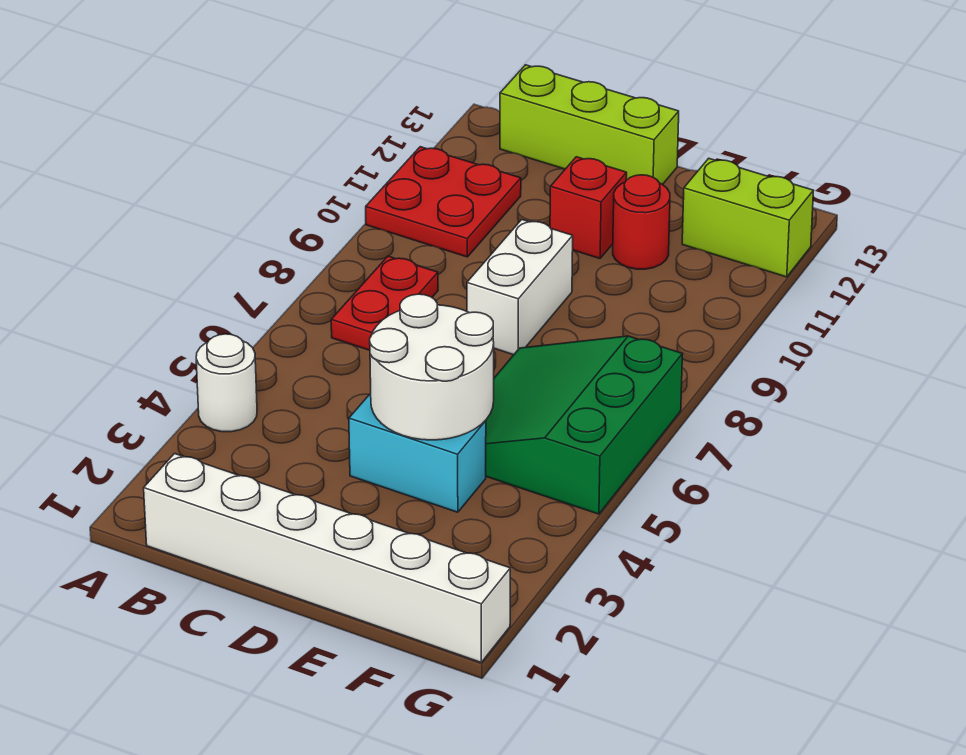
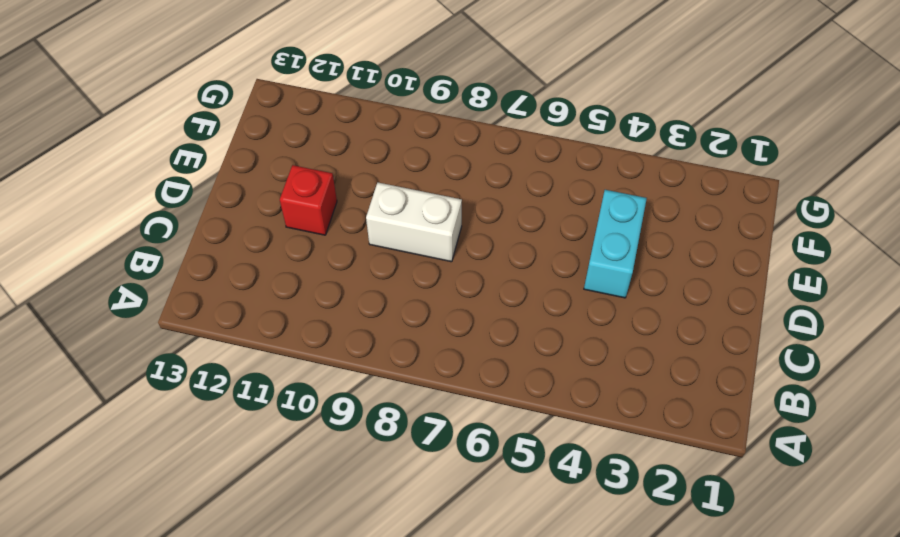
none -> white 1x1 round brick [196,334,257,432]
none -> red 2x2 plate [366,147,521,257]
none -> white 1x6 brick [144,454,510,662]

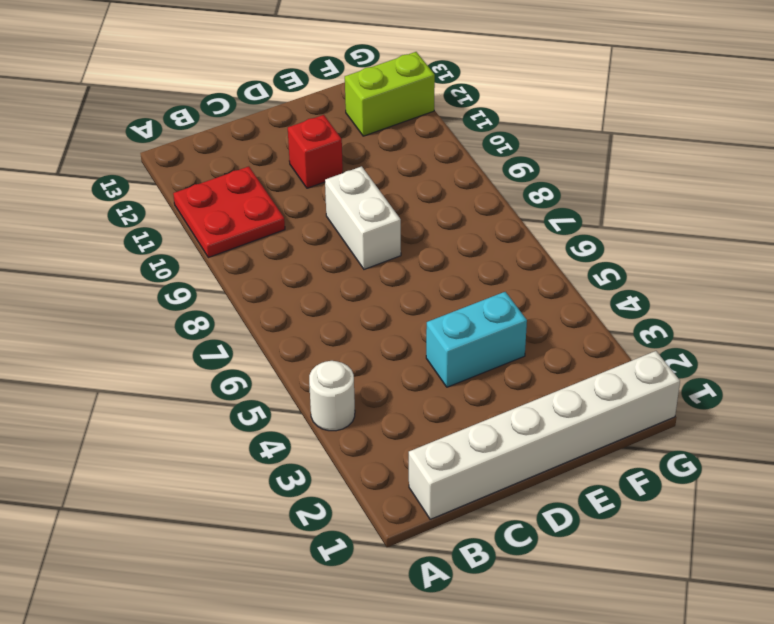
none -> red 1x2 plate [331,256,438,350]
none -> lime 1x3 brick [500,65,679,185]
none -> green 3x3 slope [485,336,682,514]

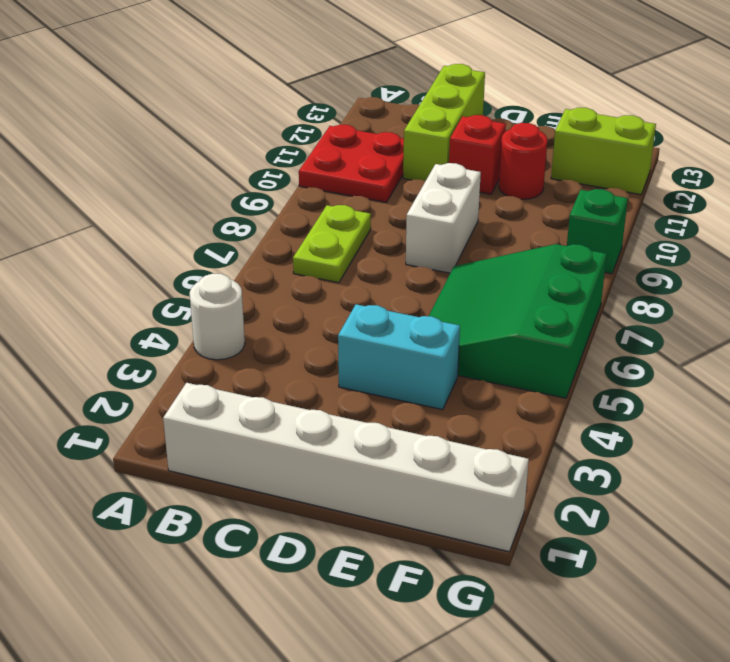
lime 1x2 plate [293,205,371,283] -> red 1x2 plate [331,256,438,350]
lime 1x3 brick [403,64,485,181] -> lime 1x3 brick turned to [500,65,679,185]
green 1x1 brick [567,189,628,274] -> none
none -> white 2x2 round brick [370,294,494,440]

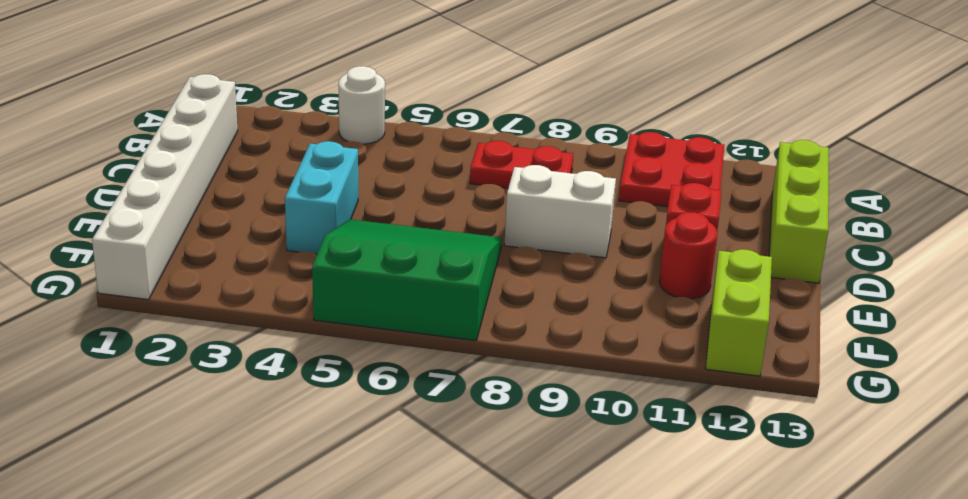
none -> white 2x2 round brick [370,294,494,440]

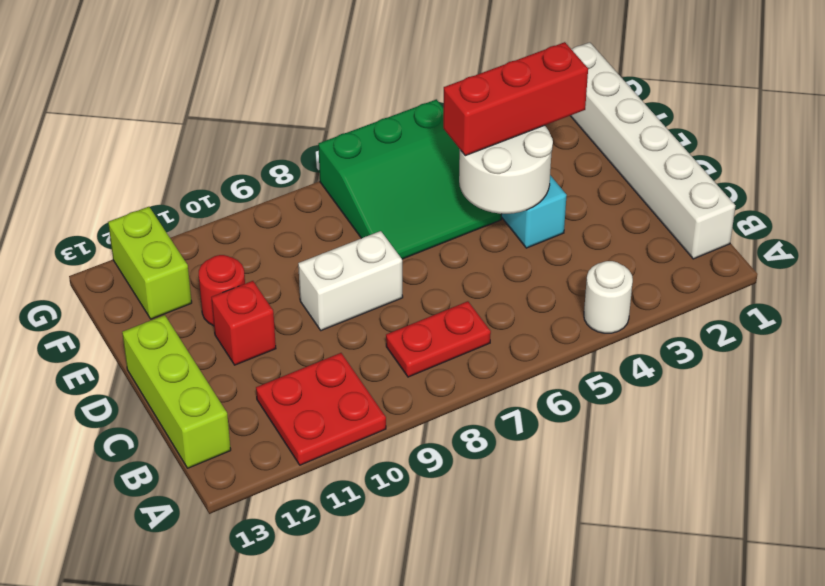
red 1x3 brick [443,42,588,156] -> none

